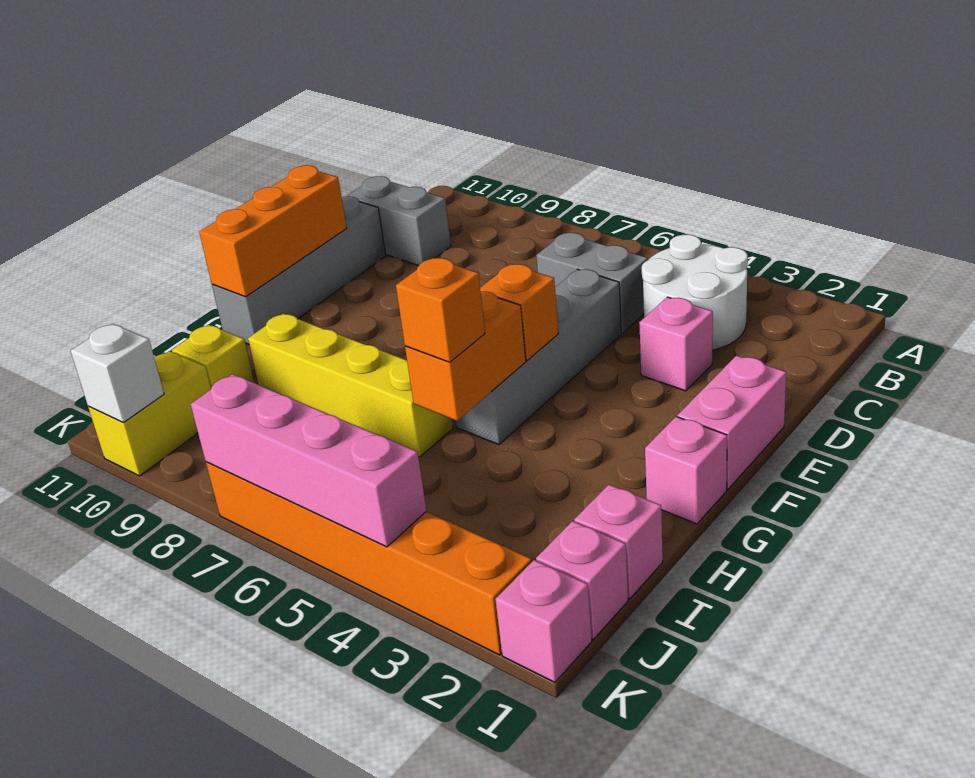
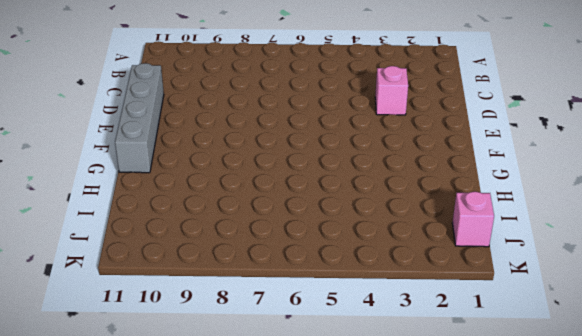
none -> white 2x2 round brick [642,235,748,350]
none -> grey 1x2 brick [536,233,648,333]
none -> grey 1x2 brick [347,176,451,265]

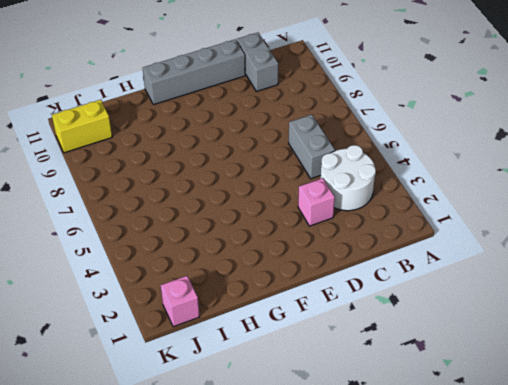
none -> grey 1x4 brick [456,269,621,445]
none -> pink 1x2 brick [677,356,786,489]
none -> pink 1x1 brick [645,417,727,524]

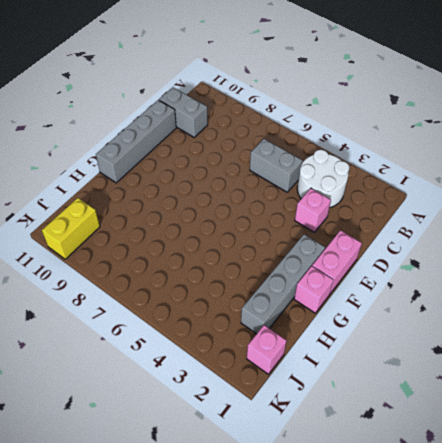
grey 1x4 brick [241,234,325,334] -> grey 1x4 brick moved to [456,269,621,445]
none -> yellow 1x4 brick [248,313,453,457]
none -> pink 1x1 brick [574,485,663,599]
none -> yellow 1x1 brick [172,325,254,388]

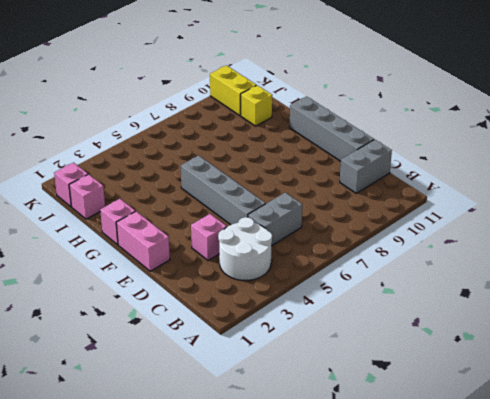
none -> yellow 1x4 brick [248,313,453,457]
none -> pink 1x1 brick [495,560,592,682]
none -> orange 1x6 brick [206,462,532,655]

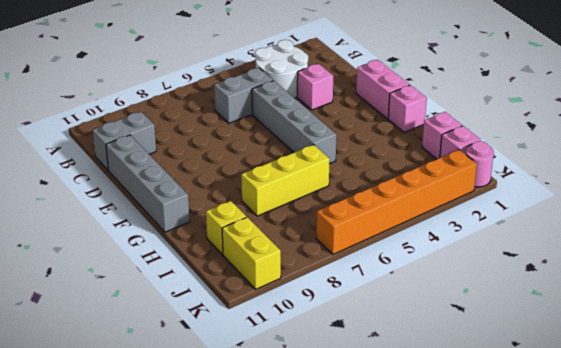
yellow 1x3 brick [241,145,330,216] -> yellow 1x4 brick [248,313,453,457]
pink 1x1 round brick [466,141,494,187] -> pink 1x1 brick [495,560,592,682]
none -> orange 1x3 brick [199,165,347,297]
none -> orange 1x1 brick [480,264,558,360]
none -> orange 1x2 brick [405,291,526,421]

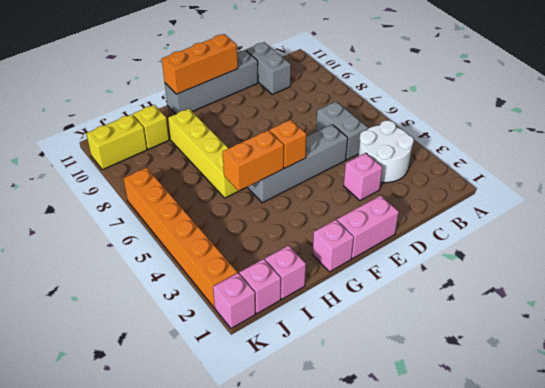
none -> pink 1x4 brick [191,374,426,547]
none -> white 1x1 brick [71,324,164,423]
none -> orange 1x1 brick [396,258,485,362]

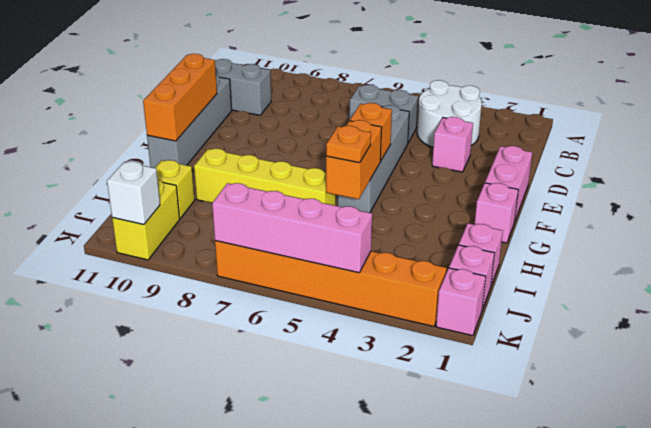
orange 1x1 plate [326,126,371,163] -> orange 1x1 brick [396,258,485,362]

